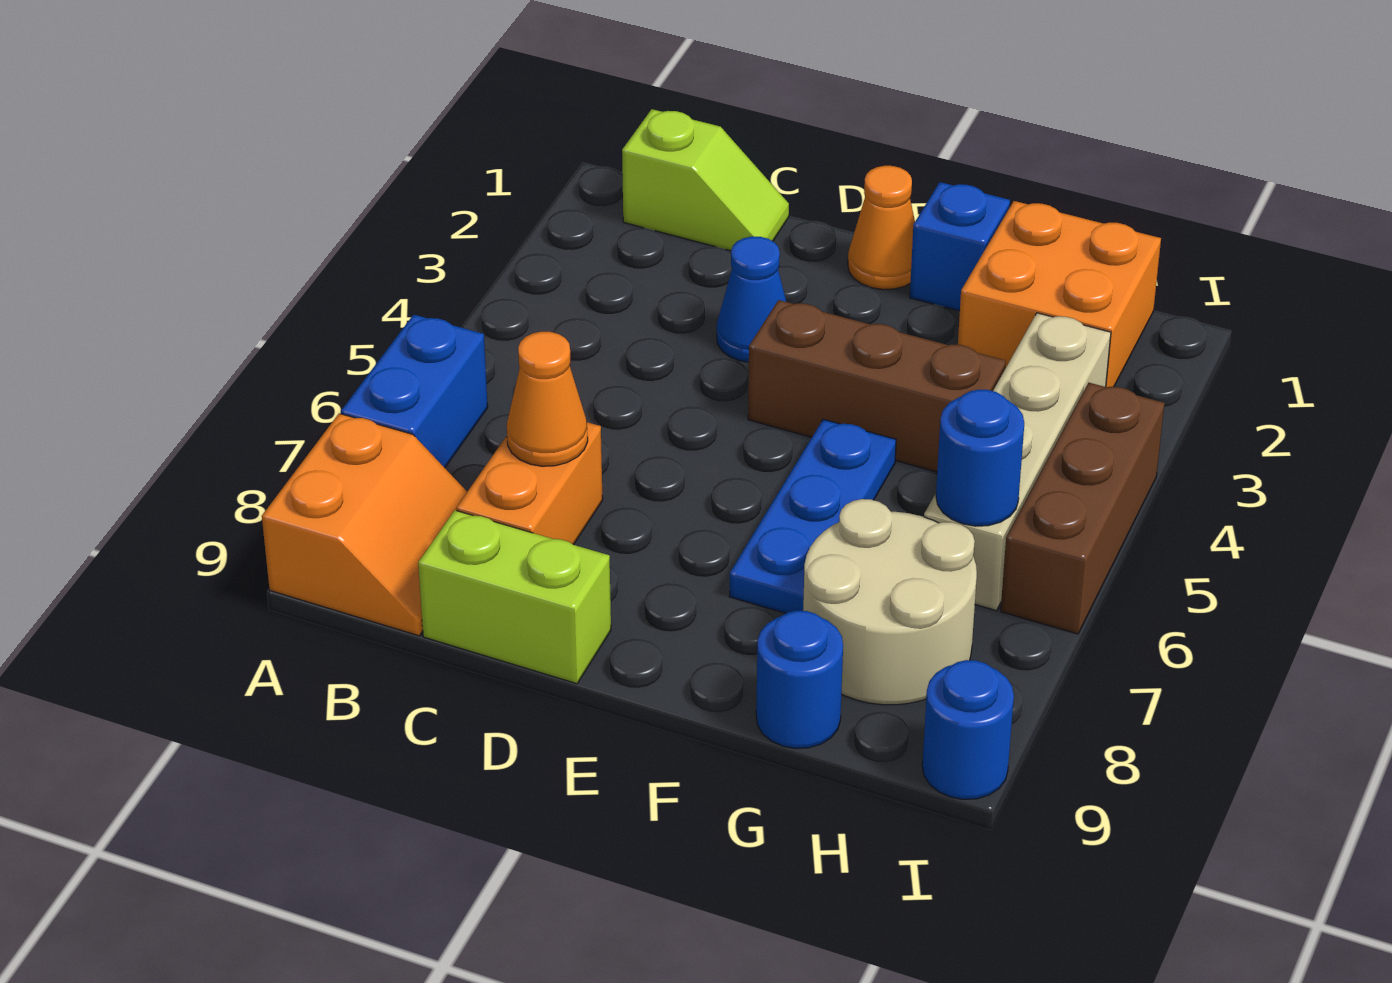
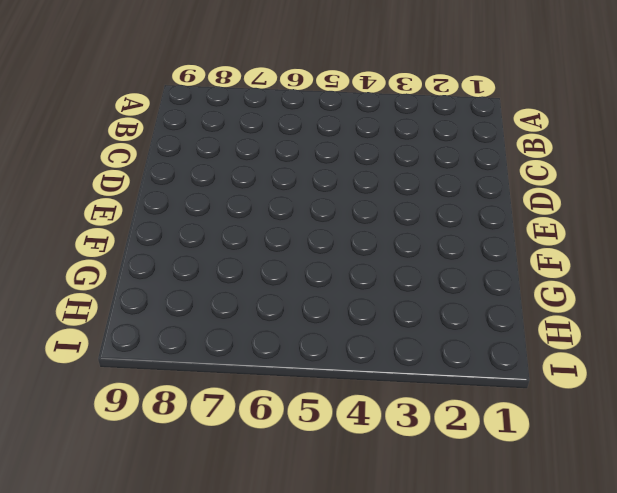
none -> blue 1x2 brick [341,315,488,468]
none -> orange 2x2 slope [262,413,467,636]
none -> lime 1x2 slope [622,109,789,251]

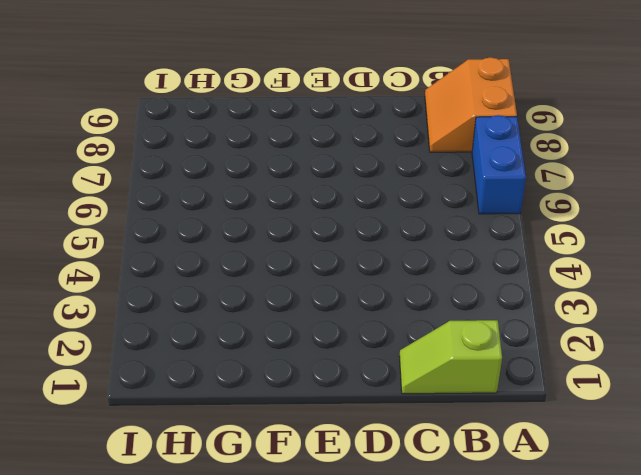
none -> orange 1x2 brick [456,422,603,545]
none -> lime 1x2 brick [418,510,611,684]
none -> blue 1x1 cone [717,236,786,362]

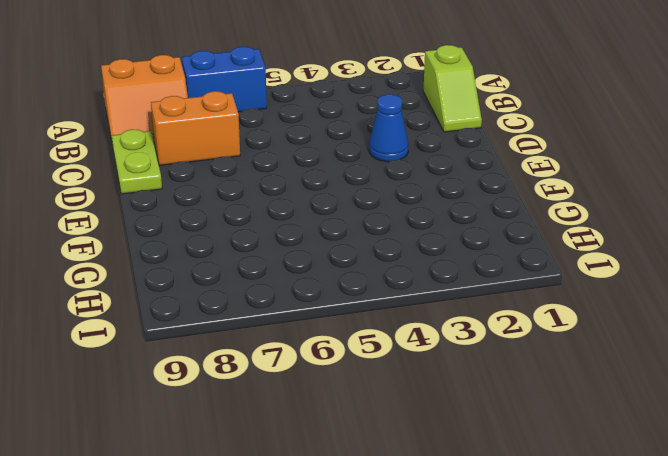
lime 1x2 plate [112,129,162,194] -> lime 1x2 brick [418,510,611,684]
none -> orange 1x1 cone [848,166,915,290]
none -> brown 1x3 brick [748,300,1006,472]
none -> blue 1x1 brick [910,182,1010,311]

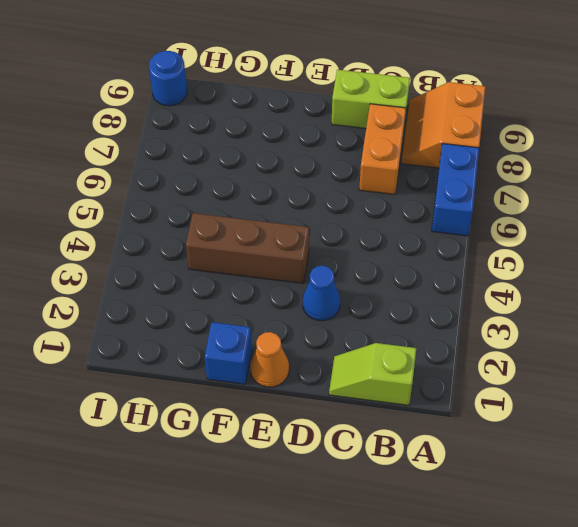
none -> blue 1x3 plate [729,419,896,613]
none -> orange 2x2 brick [958,201,1161,387]
none -> tan 2x2 round brick [803,499,977,705]

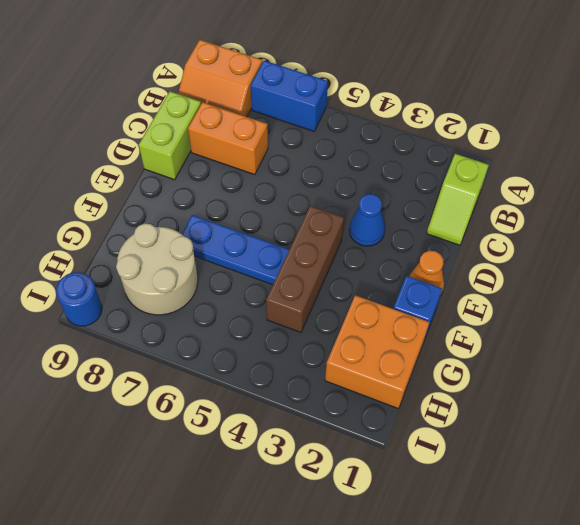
none -> blue 1x1 round brick [756,611,843,748]
none -> tan 1x4 brick [924,313,1111,611]
none -> brown 1x3 brick [1001,383,1165,634]

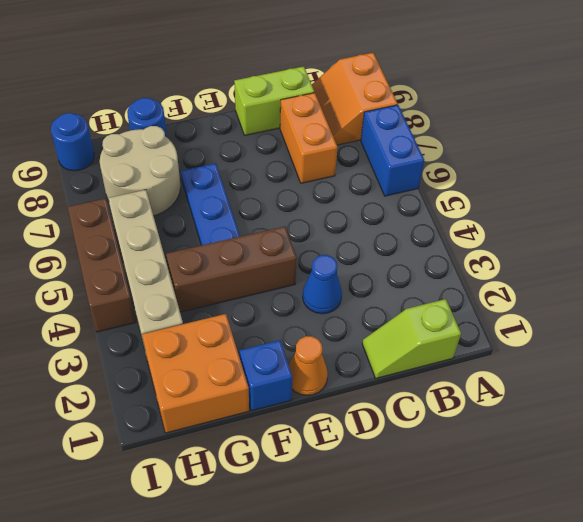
none -> orange 1x1 cone [507,332,588,466]
none -> blue 1x1 round brick [936,390,1024,526]

